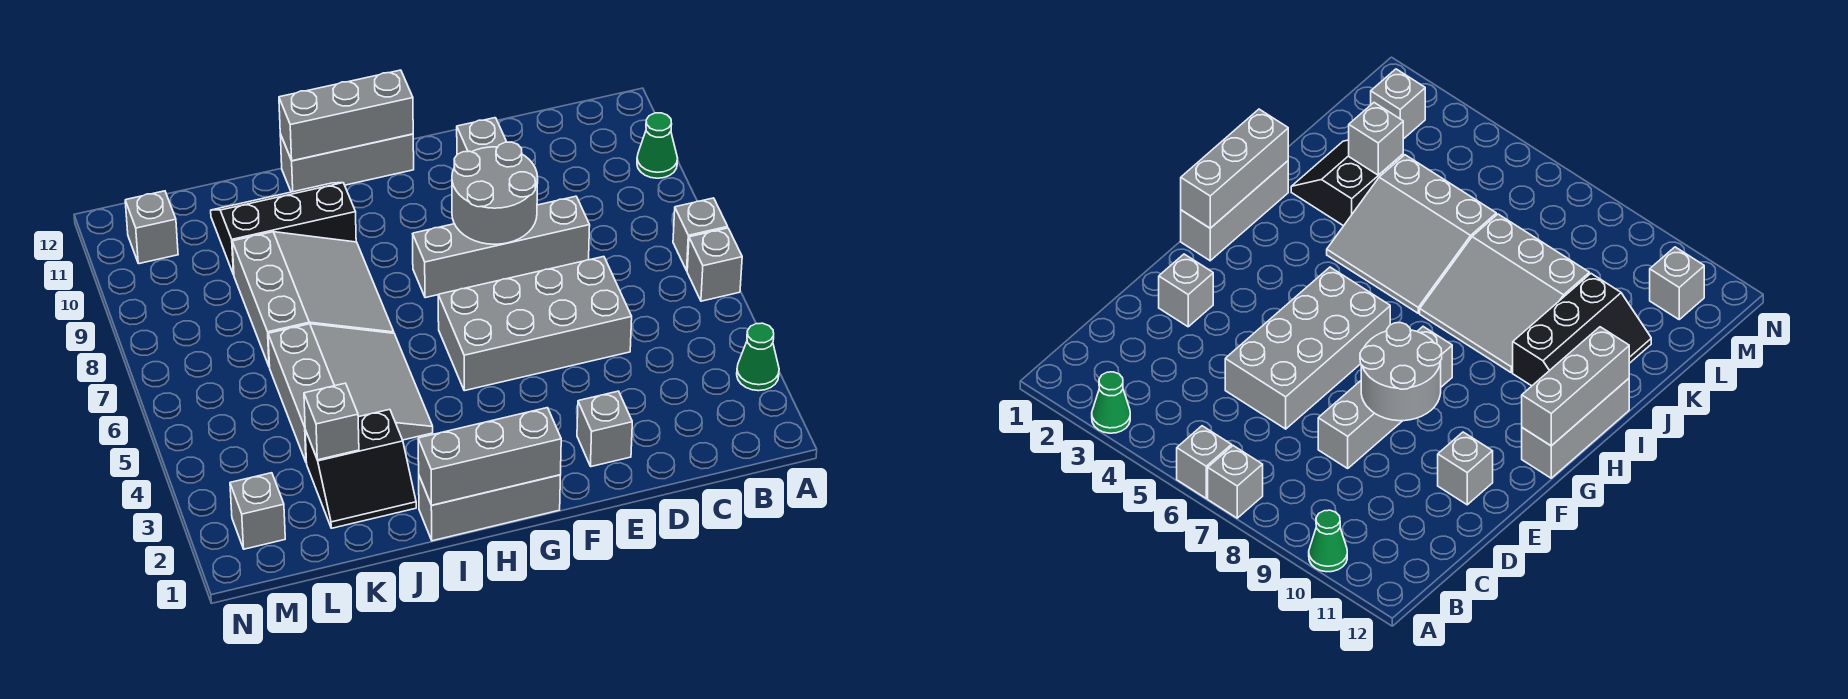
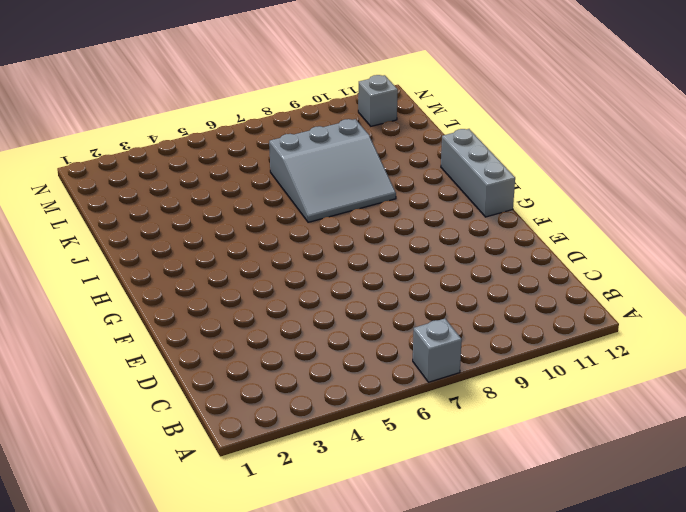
none -> green 1x1 cone [737,323,779,391]
none -> grey 1x1 brick [687,228,742,301]
none -> green 1x1 cone [637,113,678,178]

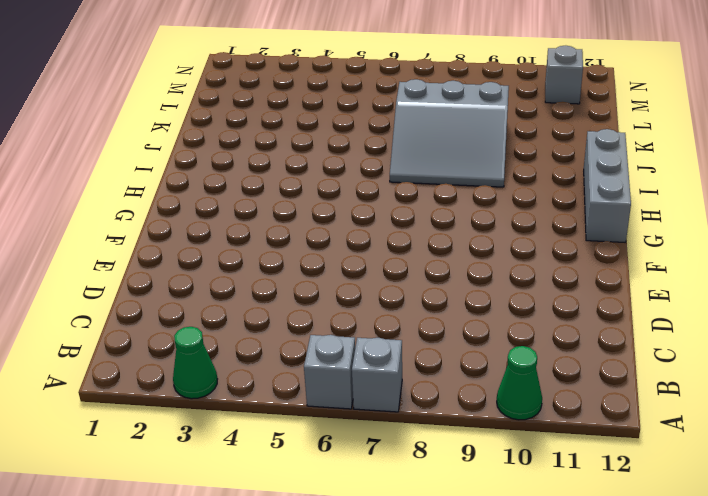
none -> grey 2x4 brick [438,257,632,391]
none -> grey 1x4 brick [413,196,590,298]
none -> grey 1x1 brick [577,391,632,467]

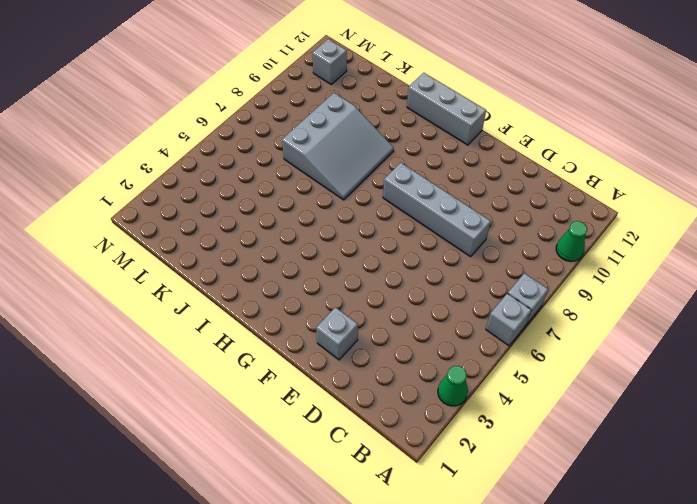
none -> grey 2x4 brick [438,257,632,391]
none -> grey 1x1 brick [457,118,506,154]
none -> grey 1x3 brick [419,475,560,541]

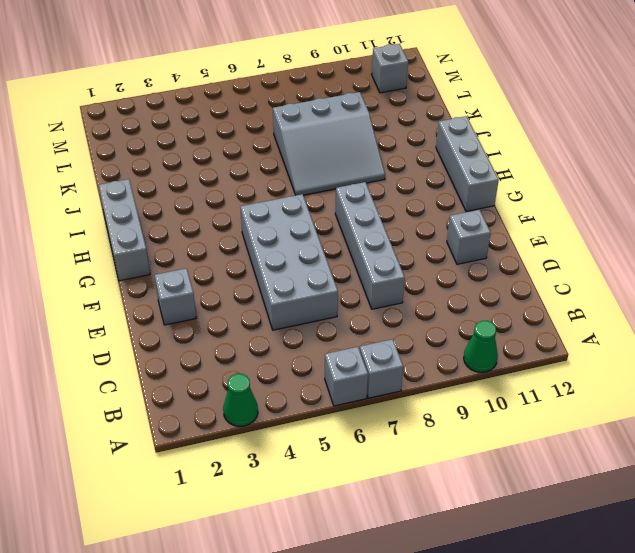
none -> grey 3x3 slope [268,324,433,463]
none -> black 2x3 slope [211,183,356,275]
none -> black 2x2 slope [305,409,416,528]

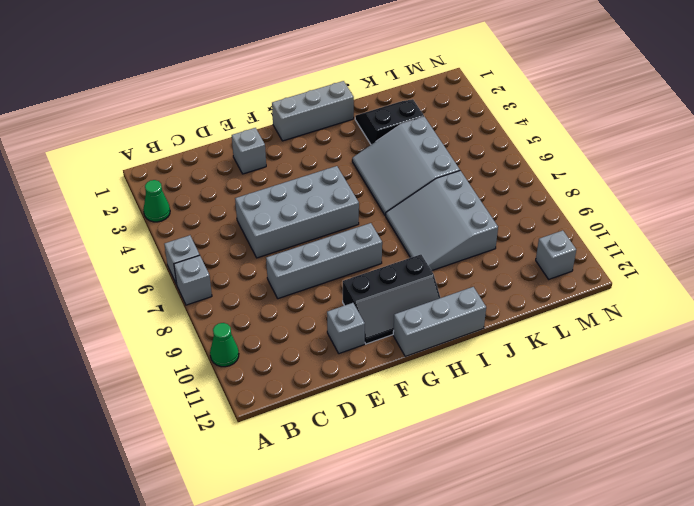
black 2x3 slope [343,254,440,344] -> black 2x3 slope moved to [211,183,356,275]
none -> grey 1x1 brick [230,473,285,549]
none -> grey 2x2 round brick [452,142,538,244]
none -> grey 1x3 brick [418,408,561,505]

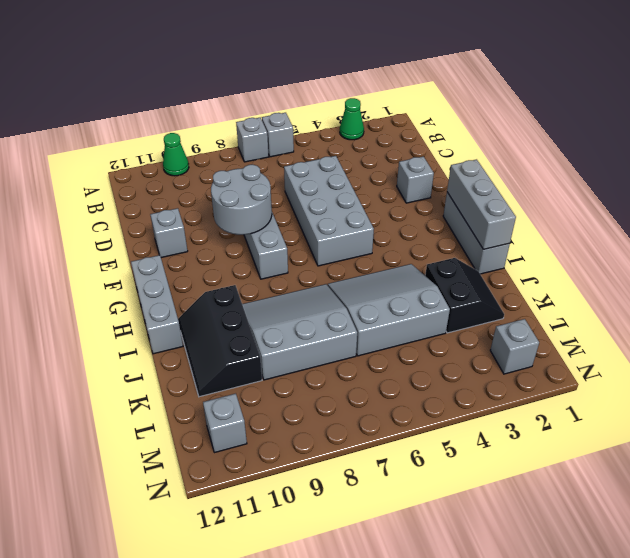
none -> grey 1x3 brick [279,70,413,161]
none -> grey 1x1 brick [304,383,359,460]

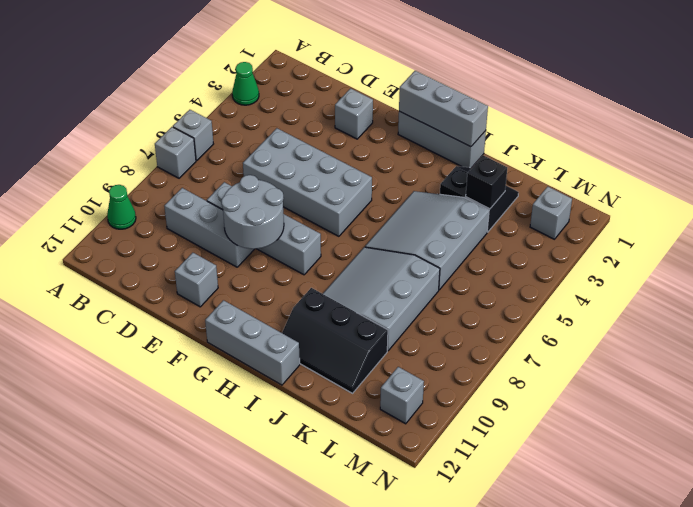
grey 1x3 brick [164,188,254,267] -> grey 1x3 brick moved to [279,70,413,161]
black 1x1 brick [466,155,507,209] -> grey 1x1 brick [304,383,359,460]

